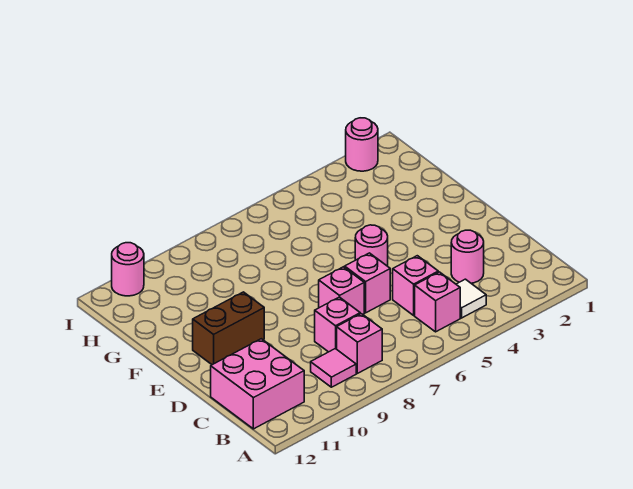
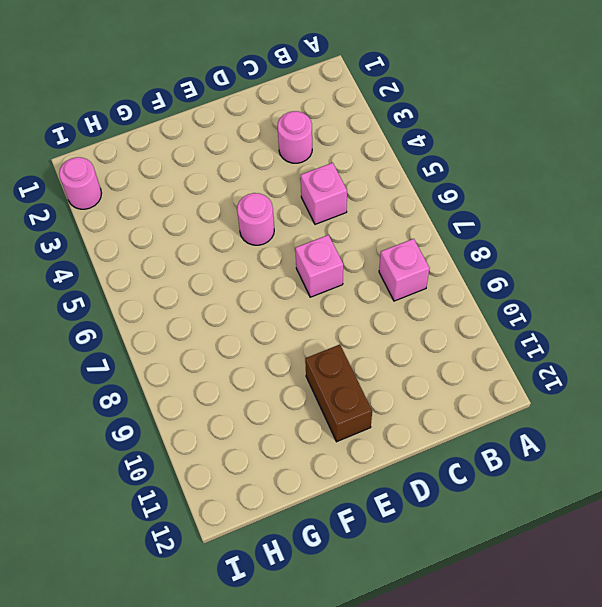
none -> white 1x1 tile [456,279,486,318]
none -> pink 1x1 brick [415,272,460,332]
none -> pink 1x1 tile [311,349,356,387]

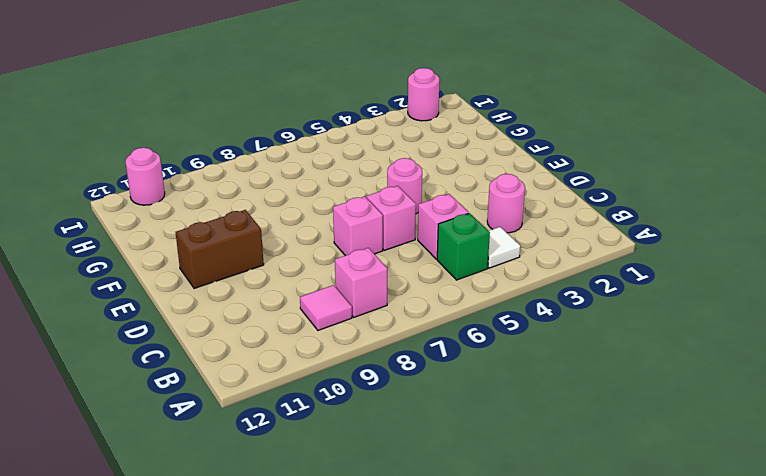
green 1x1 brick [437,213,490,280] -> pink 1x1 brick [415,272,460,332]
none -> pink 2x2 brick [211,339,304,429]
none -> pink 1x1 brick [315,297,360,352]

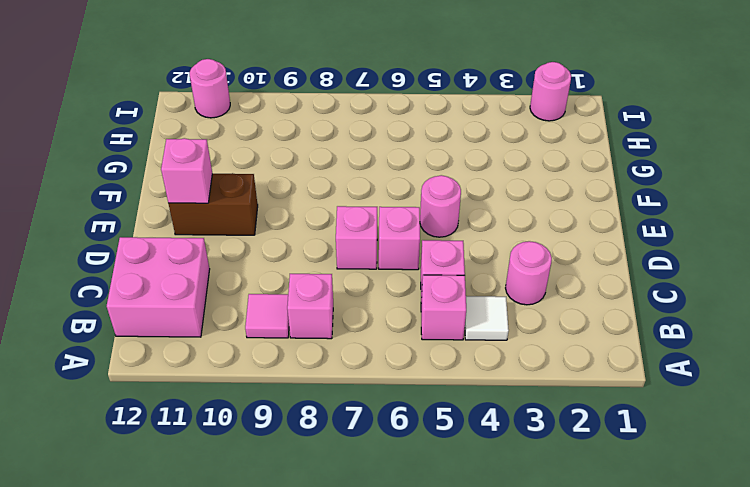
pink 1x1 brick [161,138,212,203] -> pink 1x1 brick moved to [315,297,360,352]

